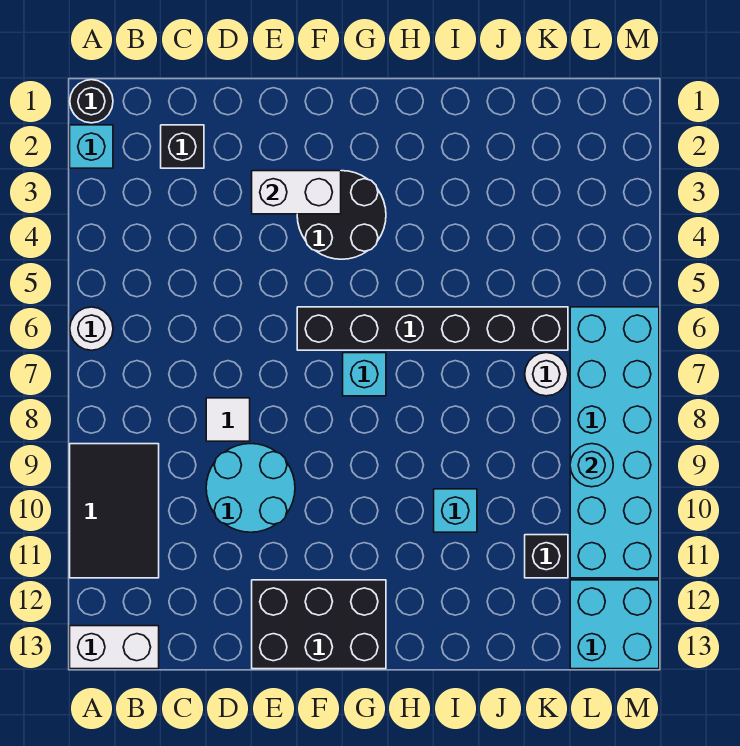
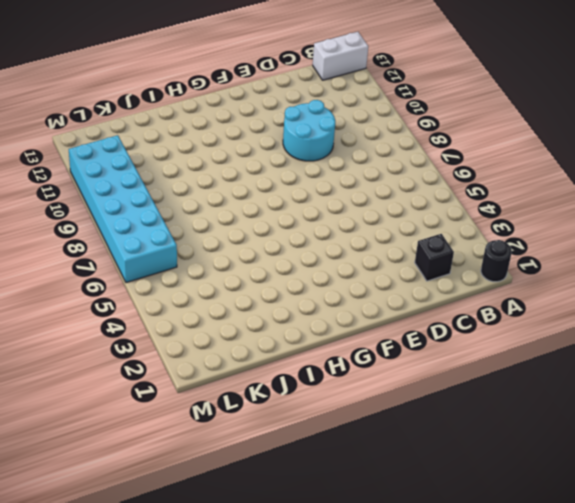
none -> cyan 1x1 brick [70,125,113,168]
none -> white 1x1 round brick [70,307,113,350]
none -> black 2x3 tile [70,444,159,578]

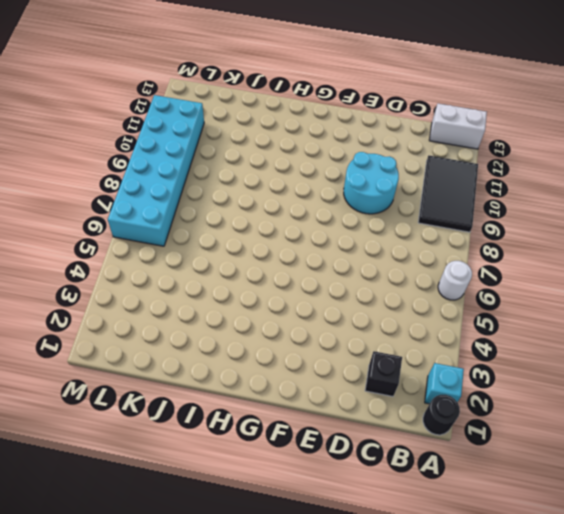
none -> white 1x1 tile [206,398,250,441]
none -> black 2x3 brick [252,580,386,669]
none -> black 2x2 round brick [297,171,386,259]

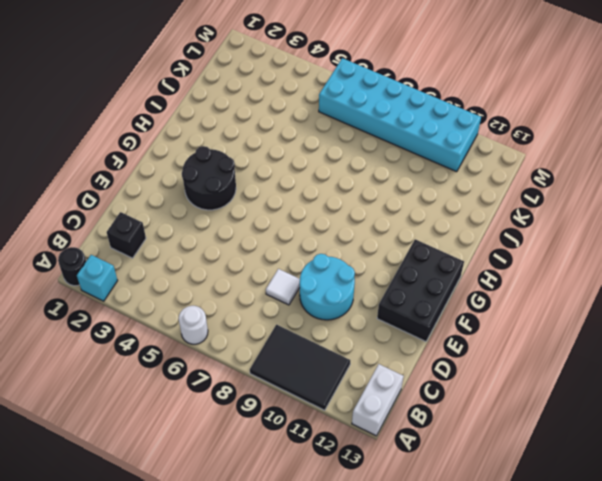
none -> black 1x6 brick [297,307,568,350]
none -> cyan 1x1 brick [343,353,386,396]
none -> cyan 1x1 brick [434,489,477,532]

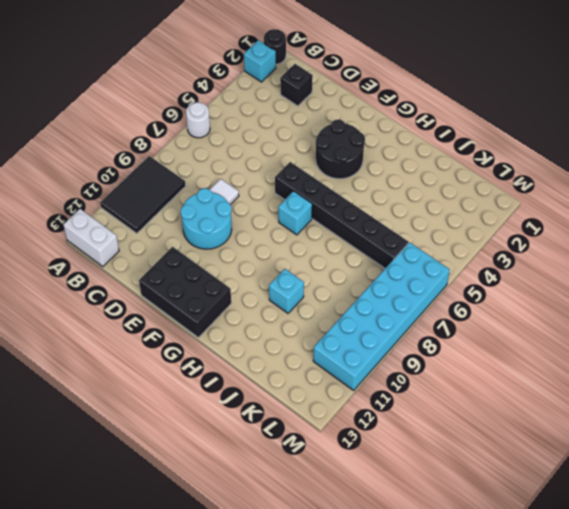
none -> white 1x1 round brick [525,353,568,396]
none -> black 1x1 brick [525,535,568,578]
none -> cyan 2x2 brick [570,580,659,669]

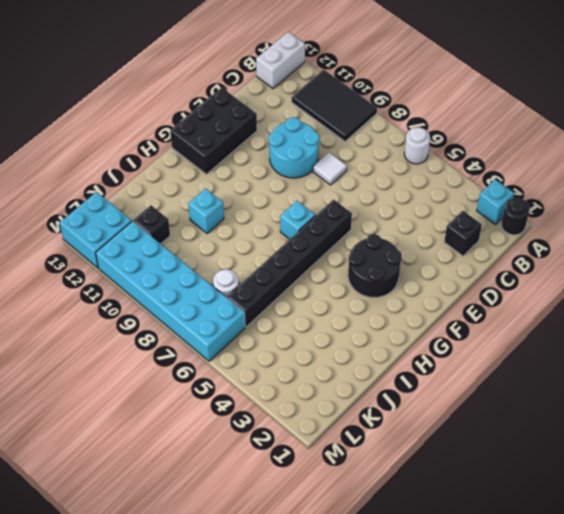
none -> white 1x2 brick [252,171,341,214]
none -> cyan 1x1 round brick [570,444,613,487]

